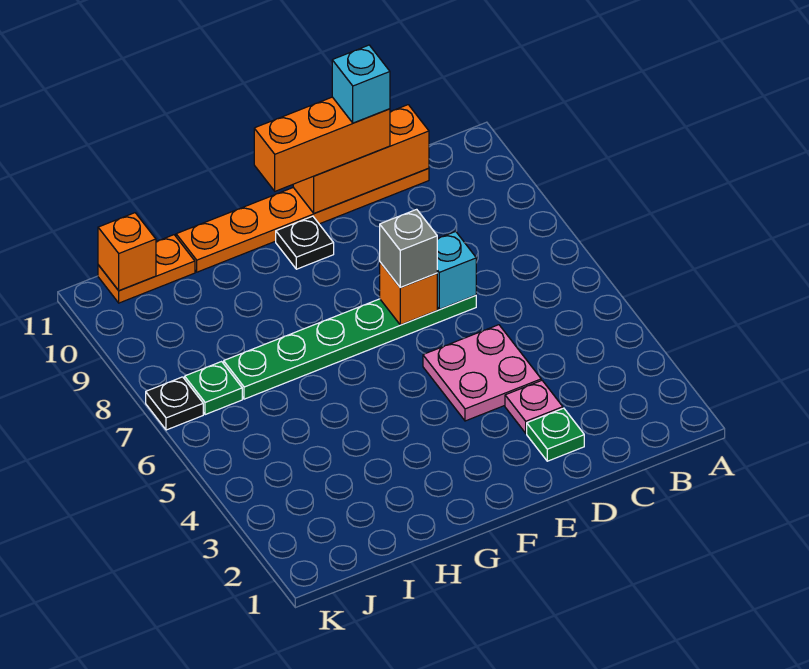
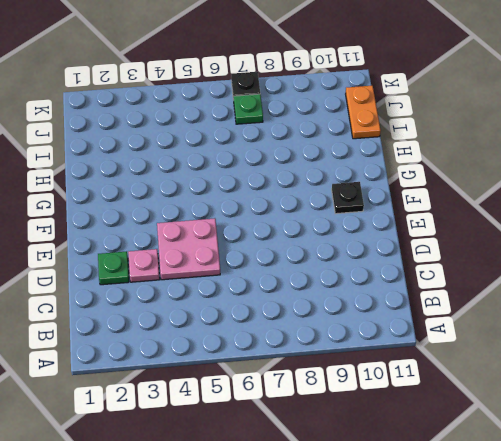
none -> orange 1x6 plate [176,168,429,272]
none -> green 1x6 plate [224,295,476,399]
none -> orange 1x3 brick [293,105,429,213]

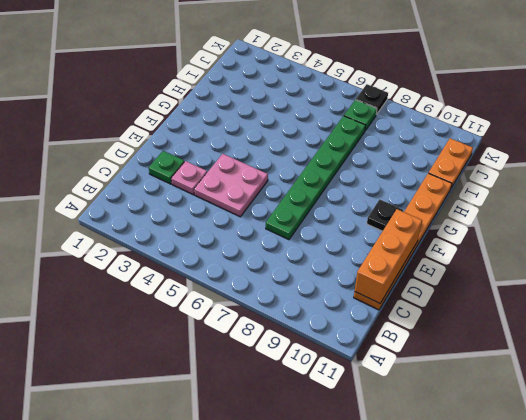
none -> cyan 1x1 brick [437,231,476,310]
none -> orange 1x1 brick [380,262,437,325]
none -> orange 1x1 brick [98,213,156,290]

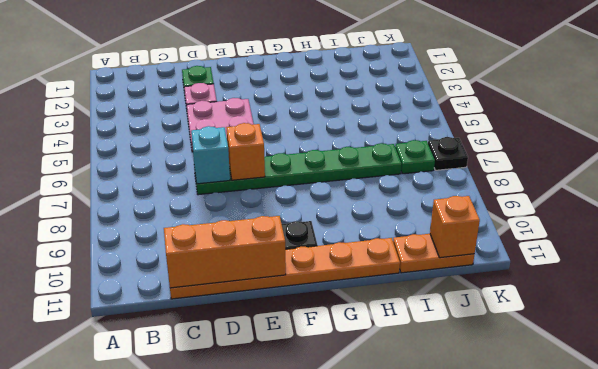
none -> orange 1x3 brick [254,97,390,191]
none -> grey 1x1 brick [380,209,437,287]
none -> cyan 1x1 brick [332,45,390,123]

